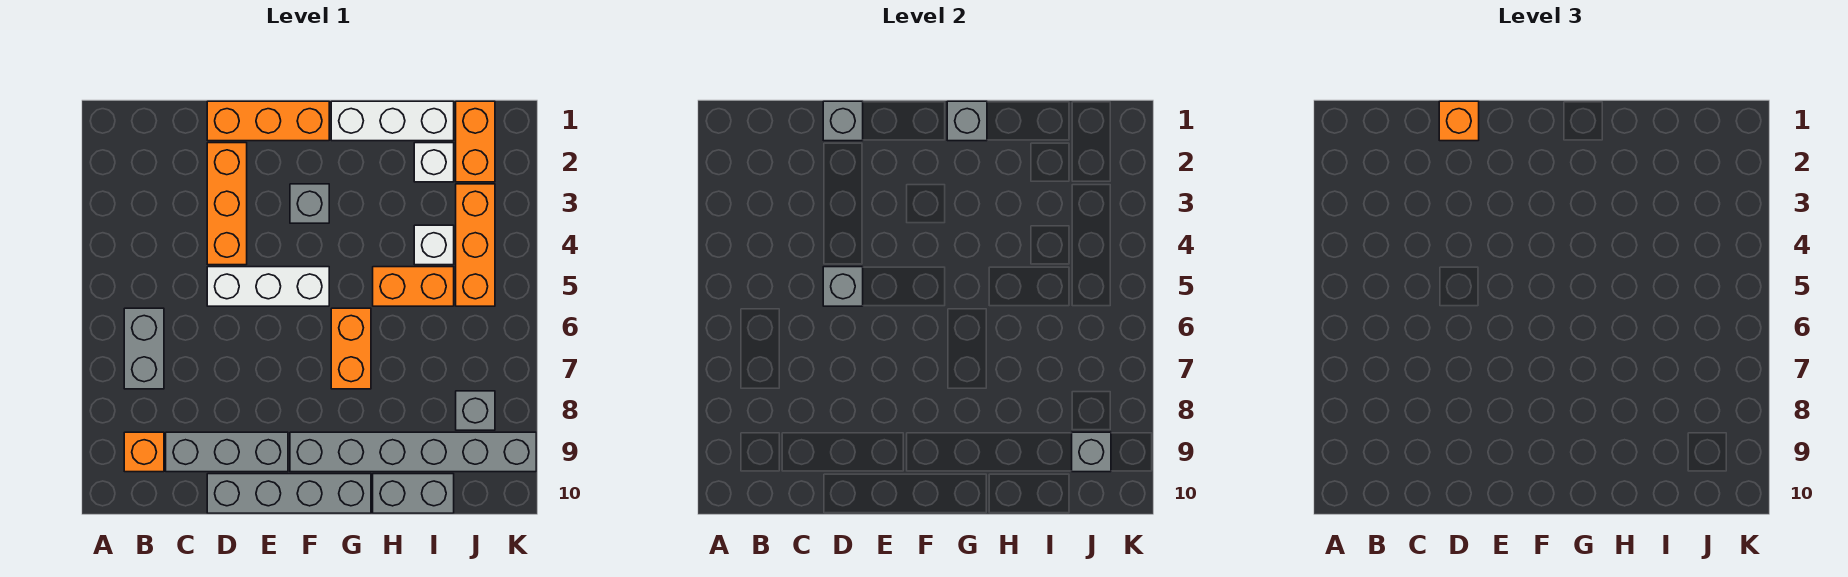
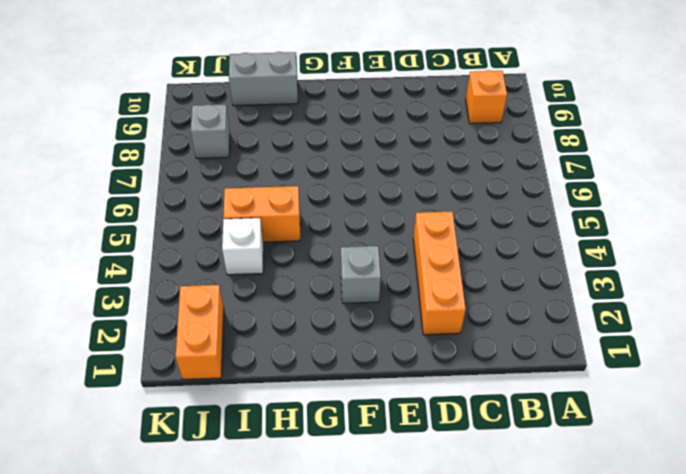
none -> grey 1x2 brick [124,308,164,389]
none -> grey 1x3 brick [166,432,288,472]
none -> orange 1x3 brick [207,101,329,141]

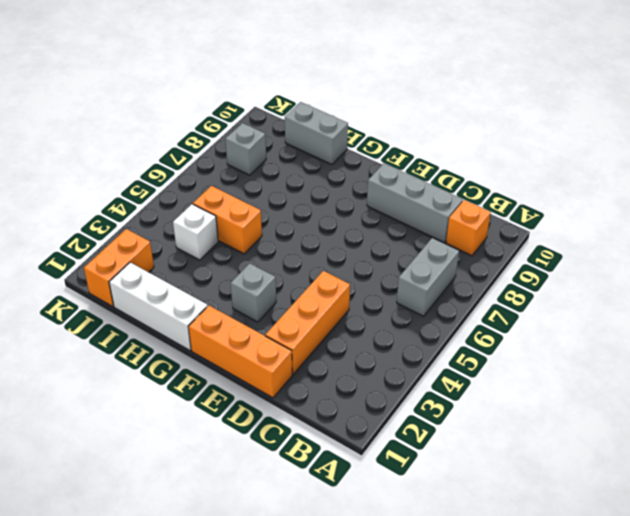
none -> white 1x3 brick [207,267,329,306]
none -> grey 1x4 brick [207,474,371,513]
none -> grey 1x6 brick [290,432,536,472]

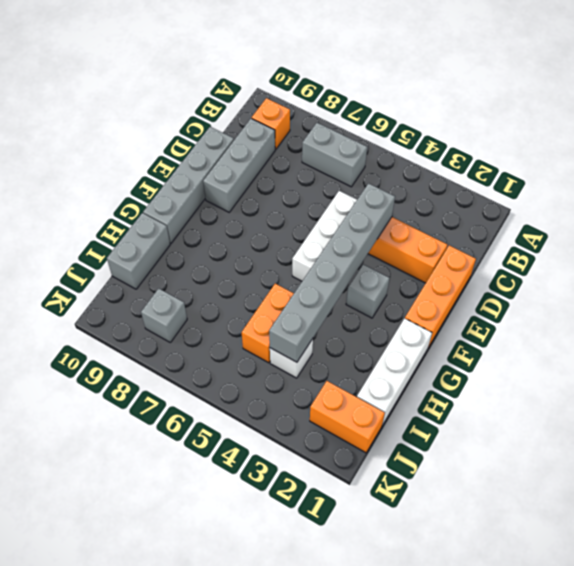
grey 1x6 brick [269,183,395,362] -> grey 1x6 brick moved to [290,432,536,472]
none -> orange 1x2 brick [331,308,371,389]
none -> white 1x1 brick [414,143,454,182]
none -> orange 1x3 brick [456,184,495,306]

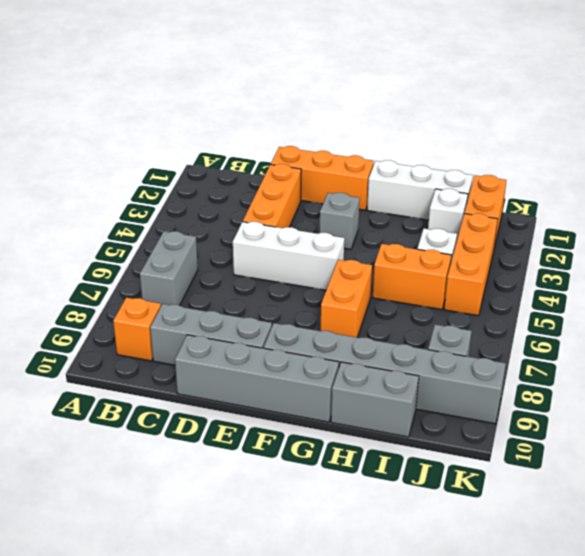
none -> grey 1x1 brick [823,101,863,141]
none -> grey 1x1 brick [823,267,863,306]
none -> grey 1x1 brick [947,101,987,141]

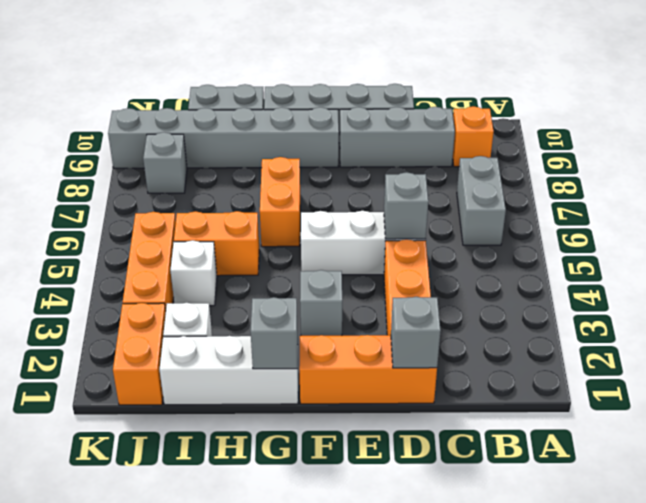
none -> grey 1x1 brick [1072,432,1111,472]
none -> orange 1x1 brick [1439,101,1479,141]

